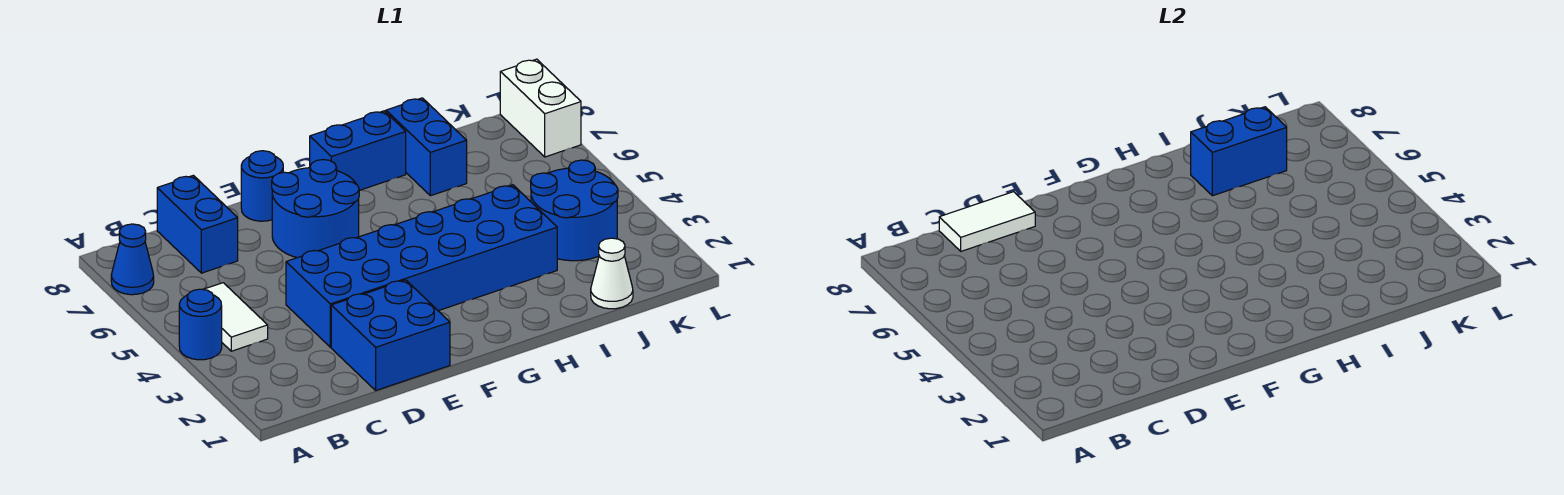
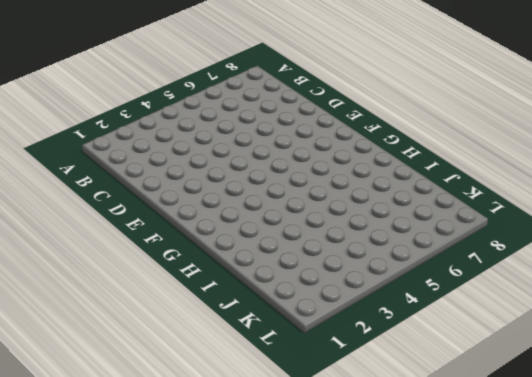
none -> blue 1x1 round brick [179,289,222,360]
none -> blue 1x1 cone [111,224,154,295]
none -> white 1x2 tile [203,283,268,351]

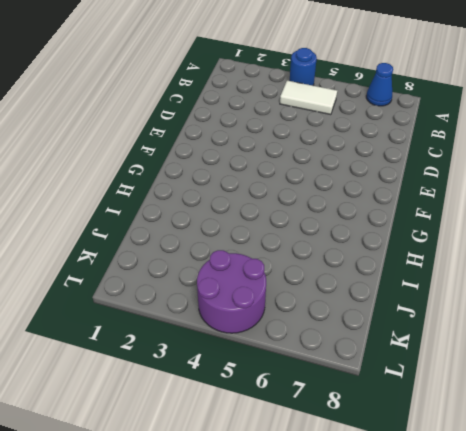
purple 2x2 round brick [197,250,266,333] -> blue 2x2 round brick [531,160,618,261]
none -> blue 1x2 brick [157,175,238,273]
none -> blue 2x2 brick [331,280,450,390]
none -> blue 2x6 brick [286,185,557,347]

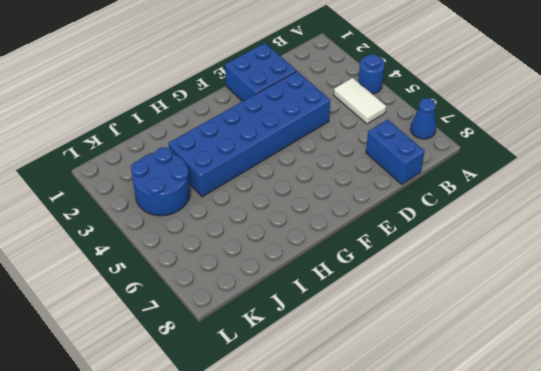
none -> blue 2x2 round brick [272,160,360,258]
none -> blue 1x1 round brick [241,151,283,221]
none -> blue 1x2 brick [310,111,406,190]

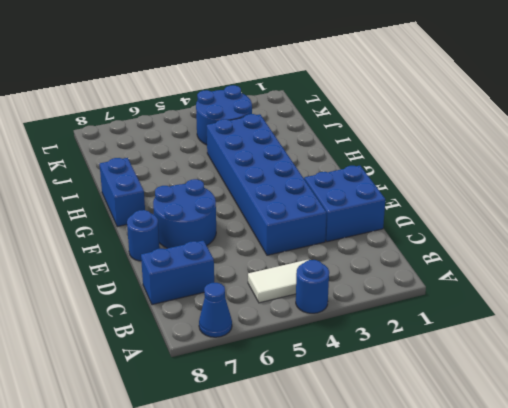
none -> blue 1x2 brick [386,98,467,196]
none -> white 1x1 cone [591,238,633,309]
none -> white 1x2 brick [500,59,581,157]

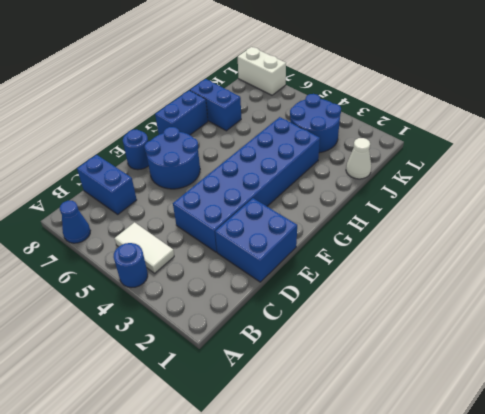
none -> white 1x2 tile [939,192,1035,251]
none -> blue 1x2 brick [1191,107,1287,196]

